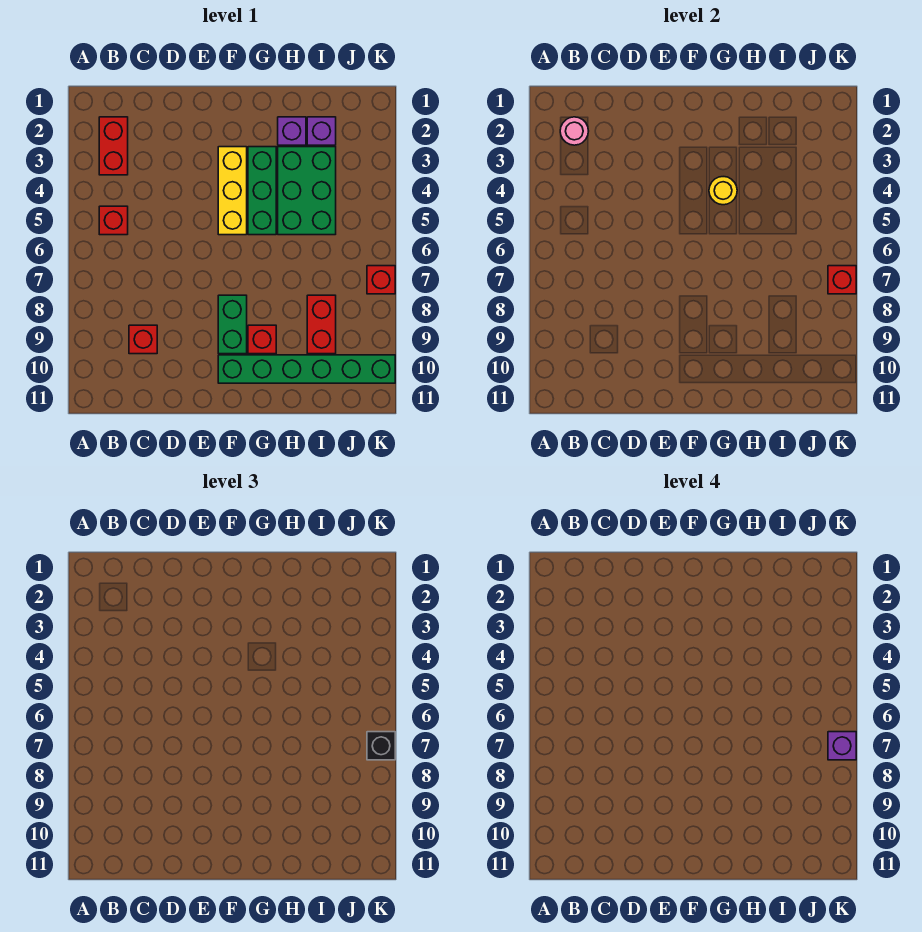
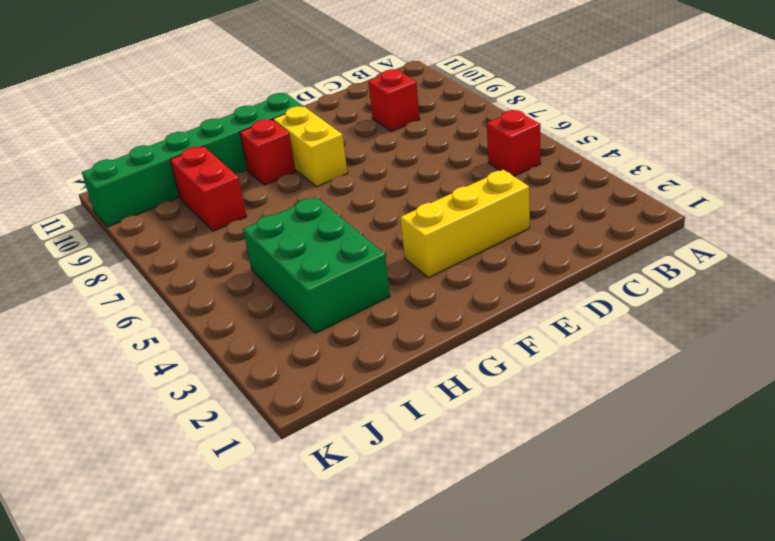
yellow 1x3 brick [401,170,530,278] -> yellow 1x3 brick turned to [218,147,247,235]
yellow 1x2 brick [273,106,348,187] -> green 1x2 brick [218,295,247,354]
none -> red 1x2 brick [99,117,128,175]
none -> green 1x3 brick [248,147,276,235]
none -> purple 1x1 brick [278,117,306,145]

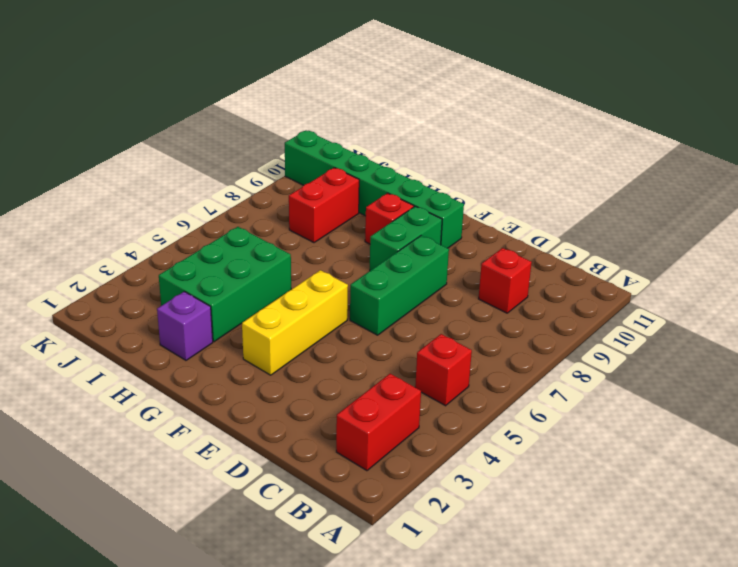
green 1x3 brick [350,236,449,335] -> green 1x3 brick moved to [248,147,276,235]
none -> purple 1x1 brick [307,117,336,145]
none -> red 1x1 brick [367,266,395,294]
none -> pink 1x1 round brick [560,117,588,145]

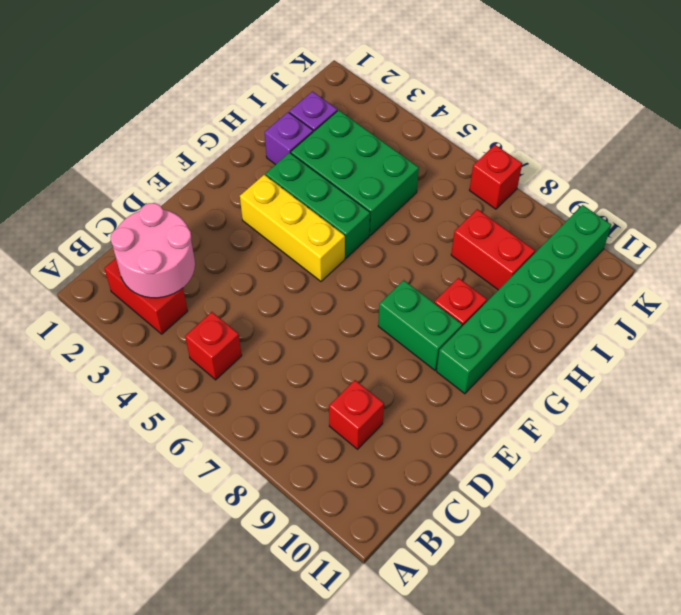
pink 2x2 round brick [111,203,195,298] -> pink 1x1 round brick [560,117,588,145]
none -> yellow 1x1 round brick [709,177,737,205]
none -> red 1x1 brick [828,266,856,294]
none -> black 1x1 brick [367,732,395,760]

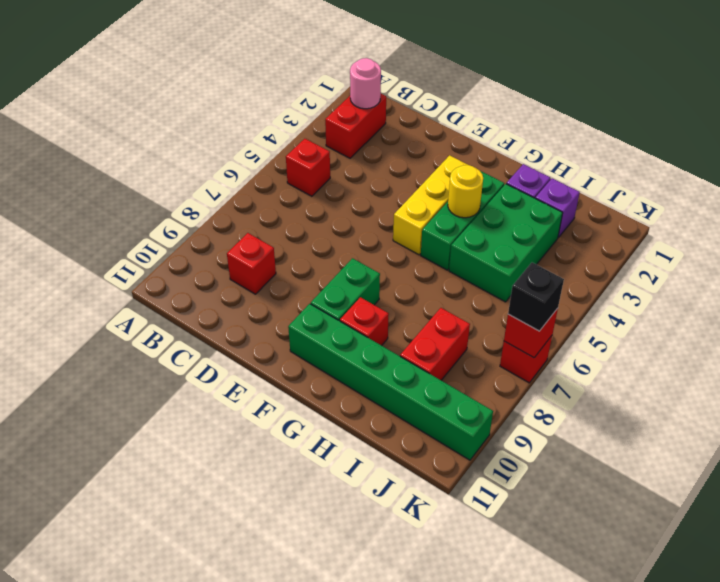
none -> purple 1x1 brick [828,732,856,760]

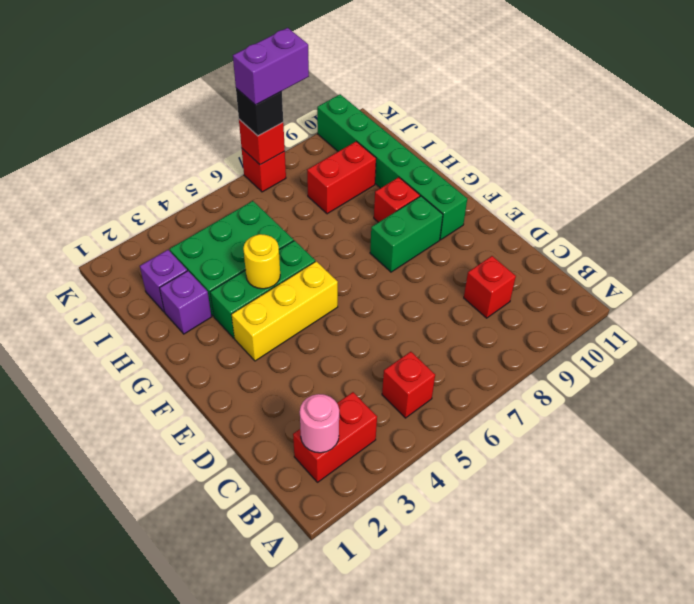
purple 1x2 brick [233,28,309,105] -> purple 1x1 brick [828,732,856,760]

